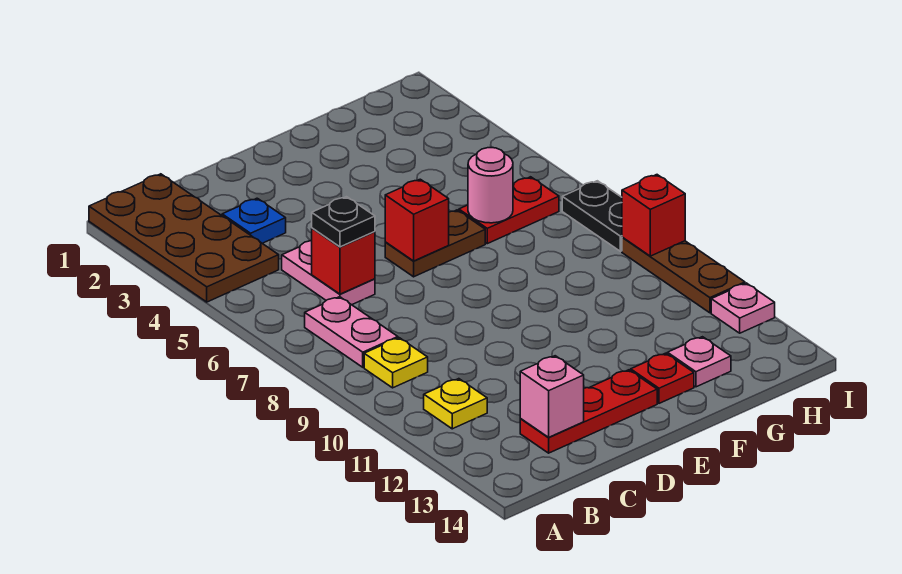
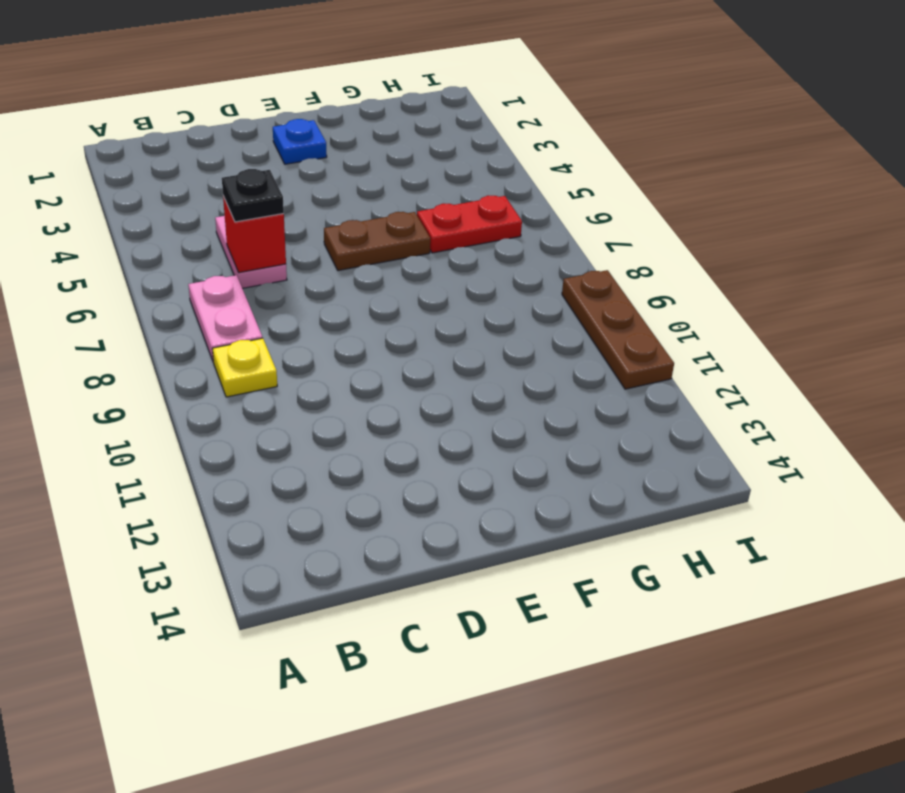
blue 1x1 plate [273,119,327,164] -> blue 1x1 plate moved to [222,198,286,243]
none -> brown 2x4 plate [89,174,279,302]
none -> yellow 1x1 plate [424,379,487,429]
none -> red 1x3 plate [520,370,657,453]

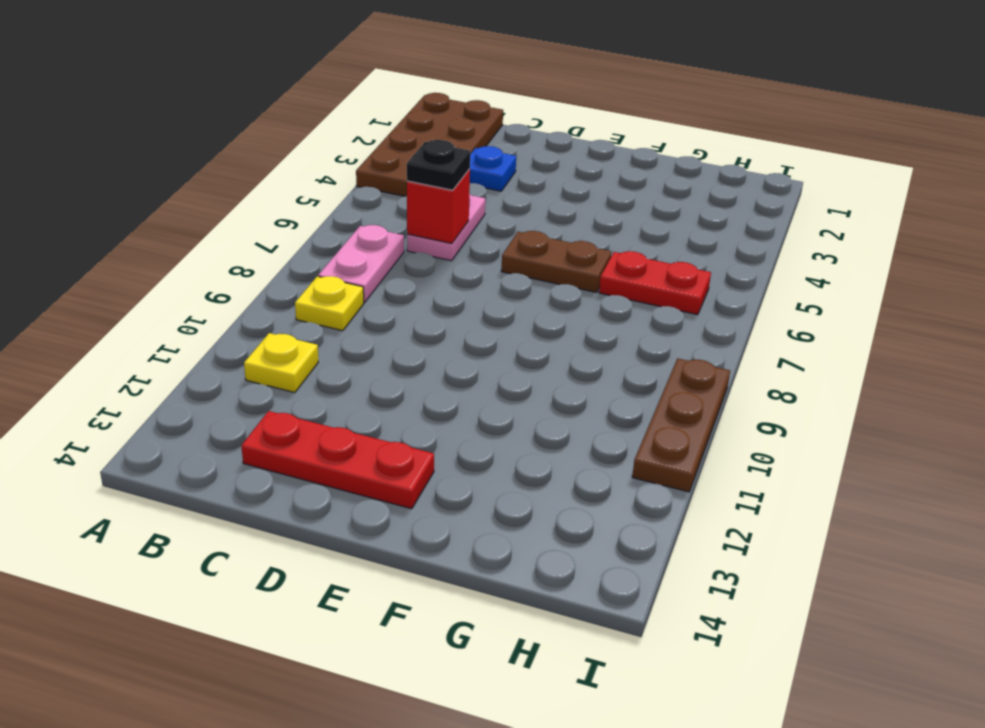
none -> red 1x1 plate [631,353,694,403]
none -> pink 1x1 plate [667,337,731,387]
none -> black 1x2 plate [562,181,622,251]

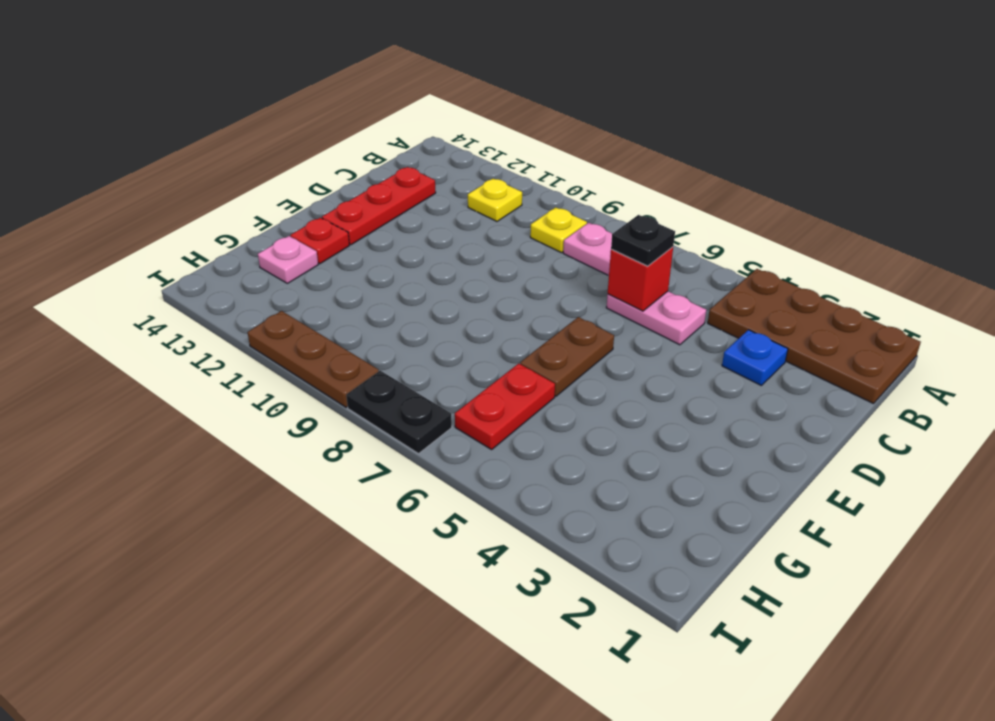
none -> pink 1x1 plate [711,283,775,333]
none -> pink 1x1 brick [520,356,584,437]
none -> red 1x1 brick [385,179,449,261]

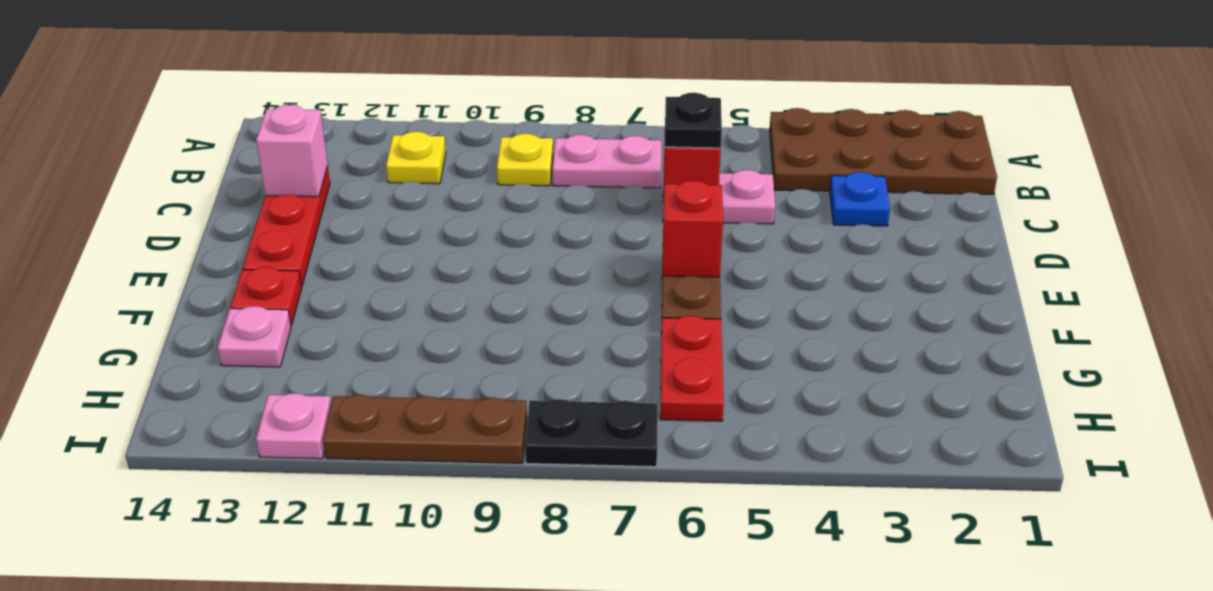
none -> pink 1x1 round brick [468,148,513,223]
none -> red 1x1 brick [622,175,685,256]

